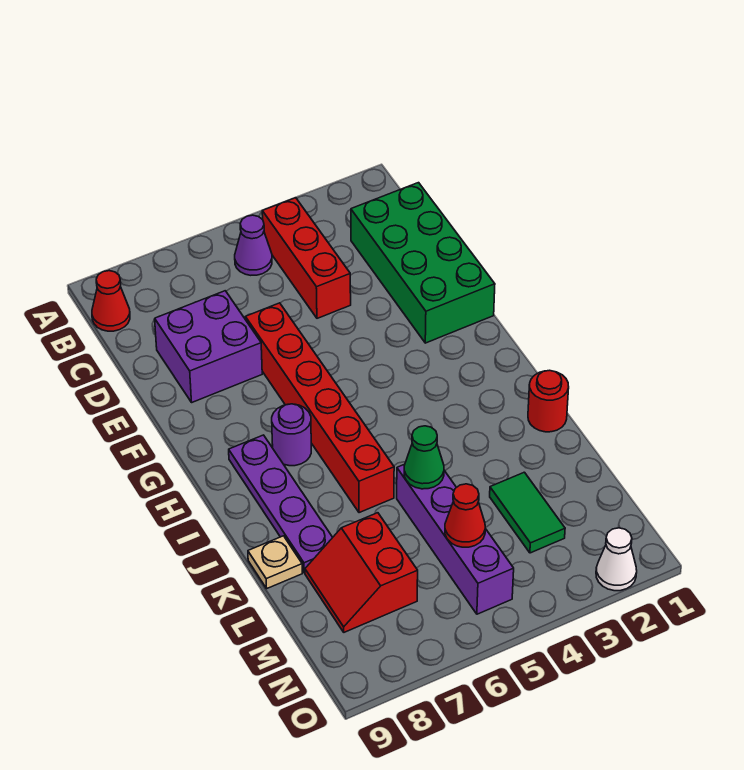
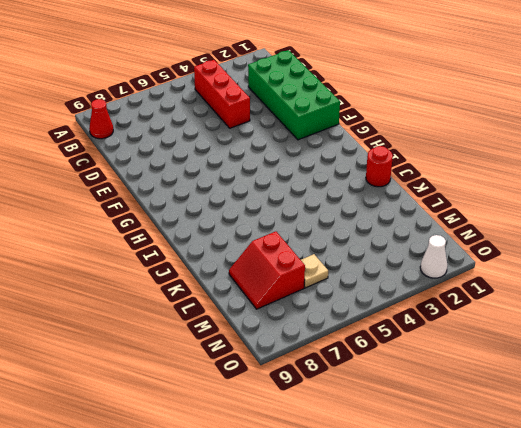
tan 1x1 plate [301,254,328,288] -> tan 1x1 plate moved to [248,536,302,588]
none -> purple 1x1 cone [235,215,272,275]
none -> purple 2x2 brick [155,291,262,402]
none -> red 1x6 brick [245,303,394,513]

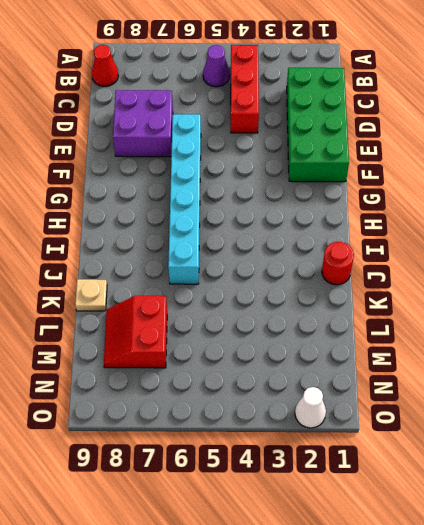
cyan 1x6 brick [168,114,201,284] -> red 1x6 brick [245,303,394,513]
none -> purple 1x1 round brick [272,404,311,466]
none -> purple 1x4 plate [229,435,333,573]
none -> purple 1x4 brick [397,464,514,614]

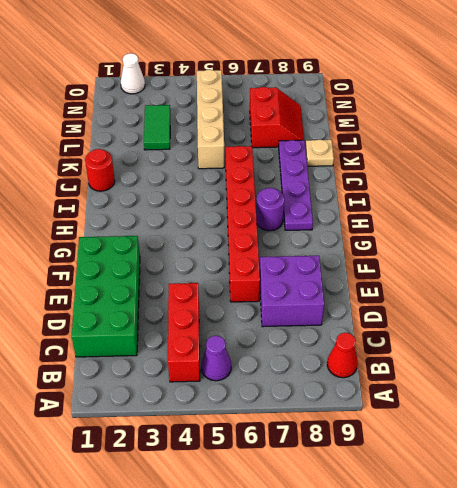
tan 1x4 brick [197,70,224,169] -> purple 1x4 brick [397,464,514,614]
none -> green 1x1 cone [404,426,444,489]
none -> red 1x1 cone [445,484,485,547]

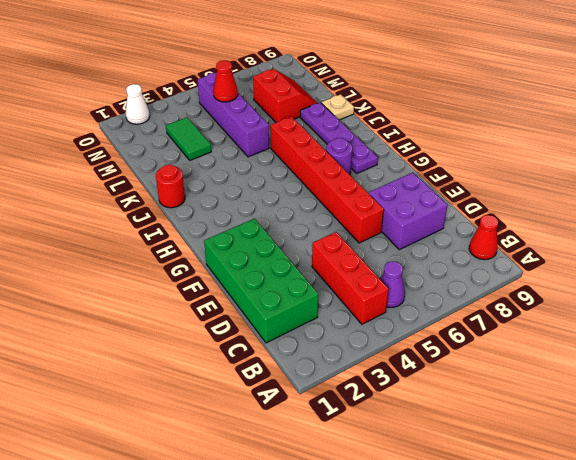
none -> green 1x1 cone [404,426,444,489]

